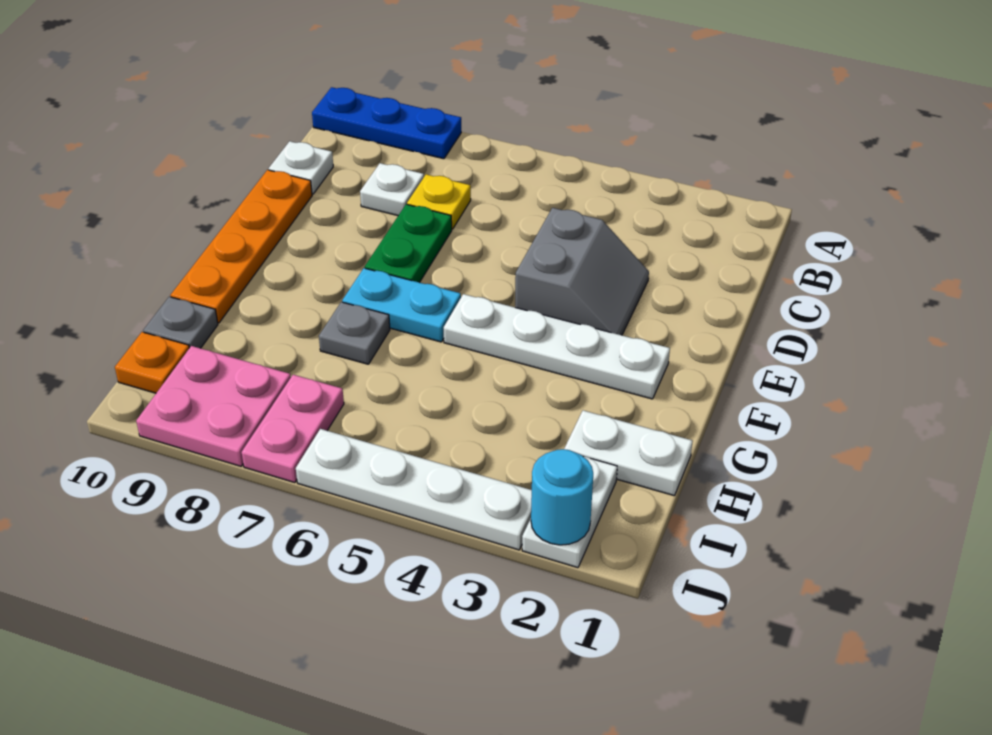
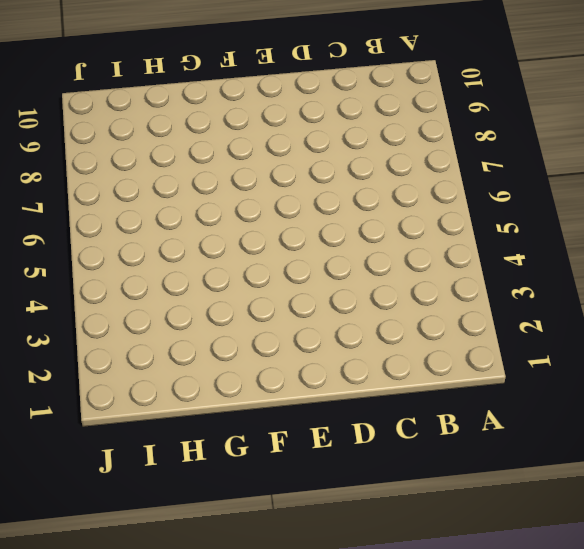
none -> blue 1x3 plate [312,87,461,159]
none -> yellow 1x1 plate [407,174,471,229]
none -> white 1x1 plate [360,163,424,216]

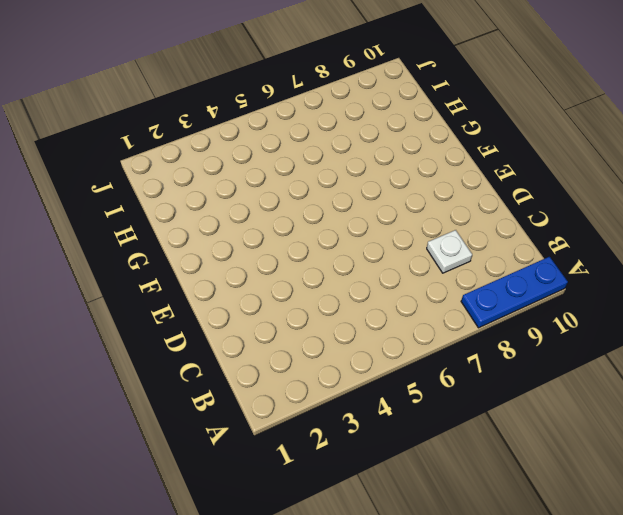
none -> yellow 1x1 plate [407,174,471,229]
none -> white 1x1 plate [269,141,333,194]
none -> grey 2x2 slope [515,208,649,335]

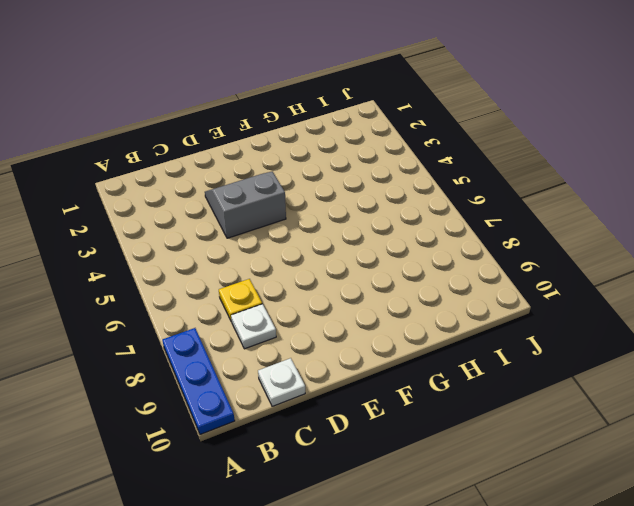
none -> green 1x2 plate [365,204,452,282]
none -> orange 1x4 plate [170,170,312,323]
none -> white 1x4 plate [444,294,670,399]

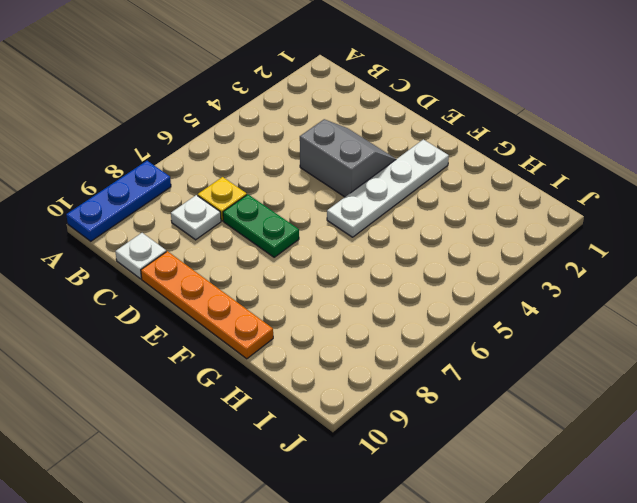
none -> cyan 1x2 plate [342,268,461,342]
none -> grey 1x1 plate [319,302,390,364]
none -> white 1x2 plate [564,410,693,496]

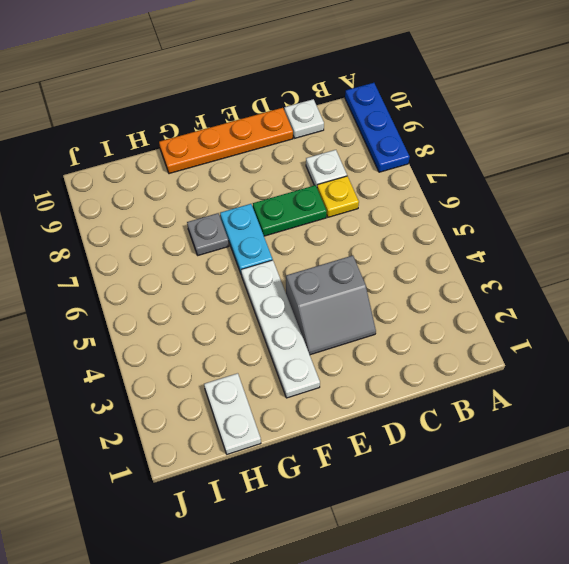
none -> grey 1x1 plate [143,297,218,348]
none -> white 1x2 plate [522,457,617,568]
none -> pink 1x2 plate [242,375,344,483]

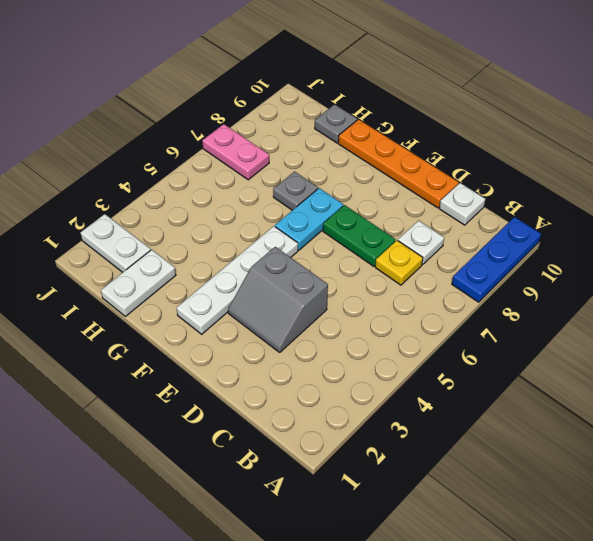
none -> pink 2x2 plate [136,346,291,466]
none -> orange 1x1 plate [115,332,189,393]
none -> white 1x4 plate [296,429,532,550]

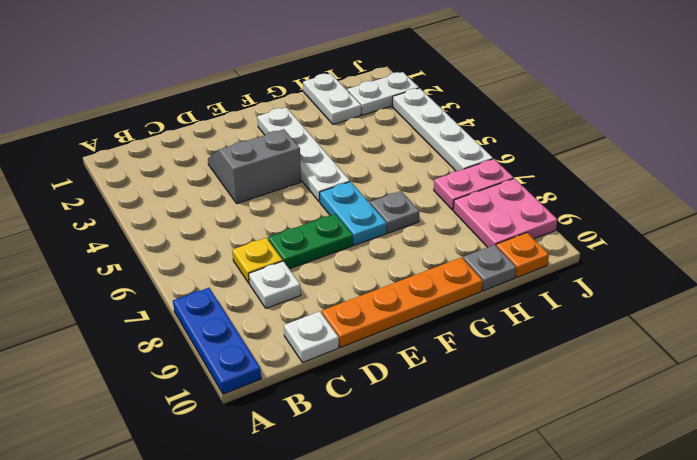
none -> cyan 1x1 round brick [531,449,593,545]

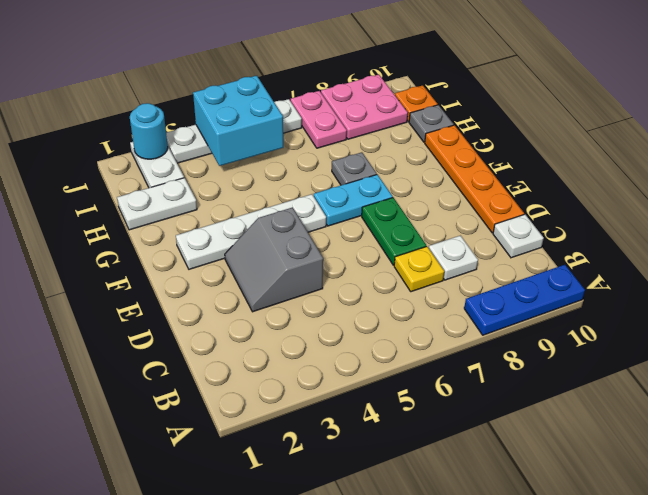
cyan 2x2 brick [193,76,283,166] -> none

